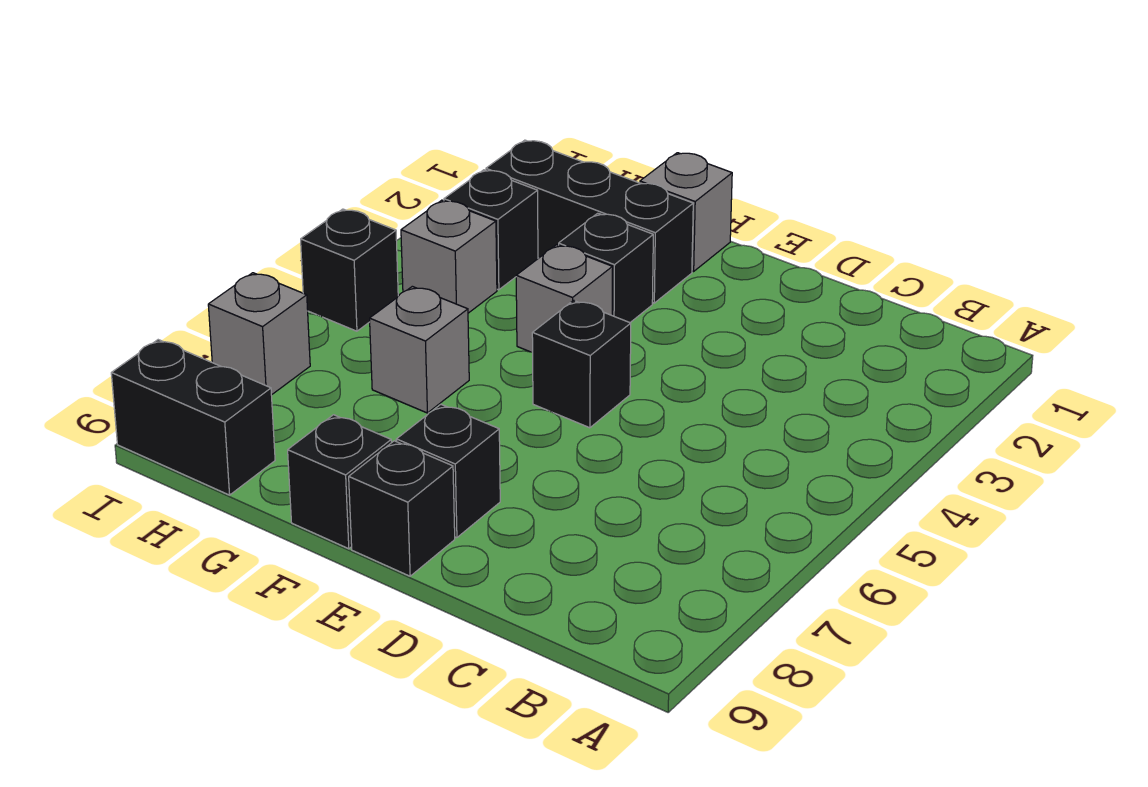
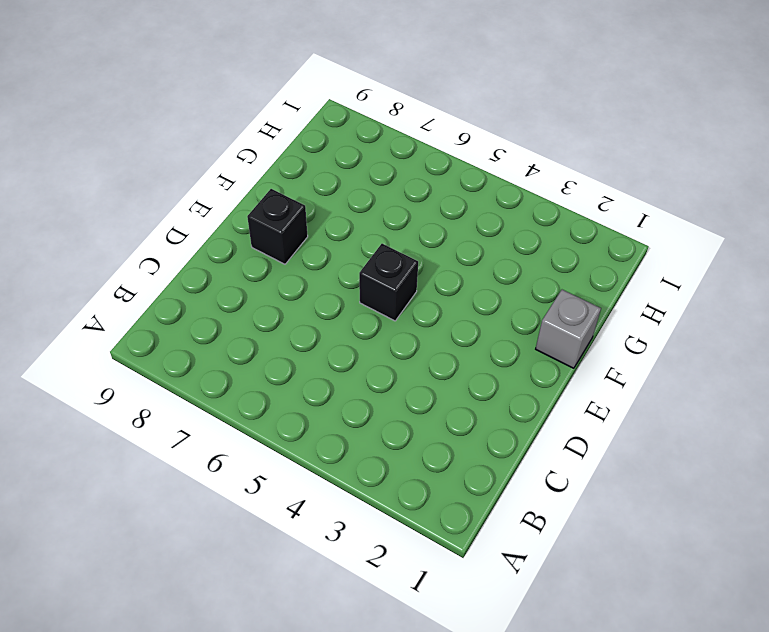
none -> black 1x1 brick [349,441,455,576]
none -> black 1x3 brick [486,140,693,303]
none -> black 1x1 brick [559,213,653,323]

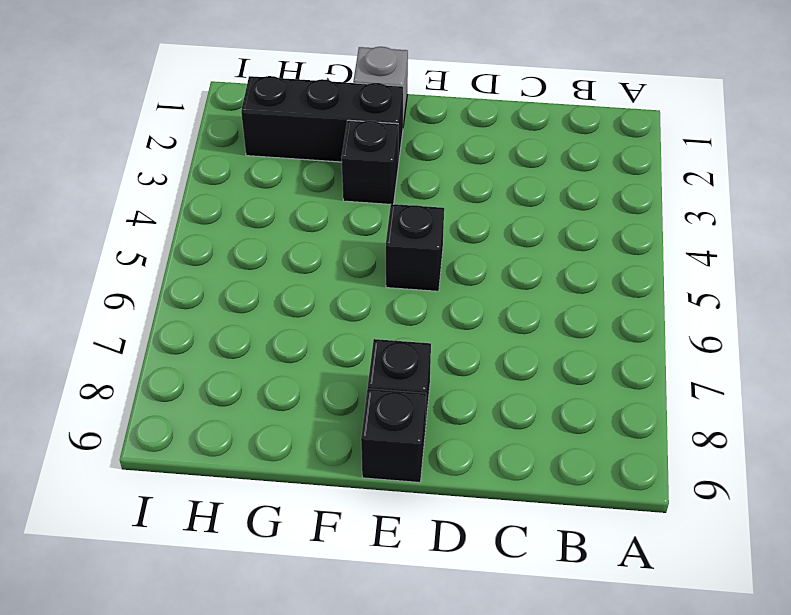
none -> grey 1x1 brick [516,245,613,352]
none -> black 1x1 brick [288,415,391,549]
none -> grey 1x1 brick [370,286,469,413]

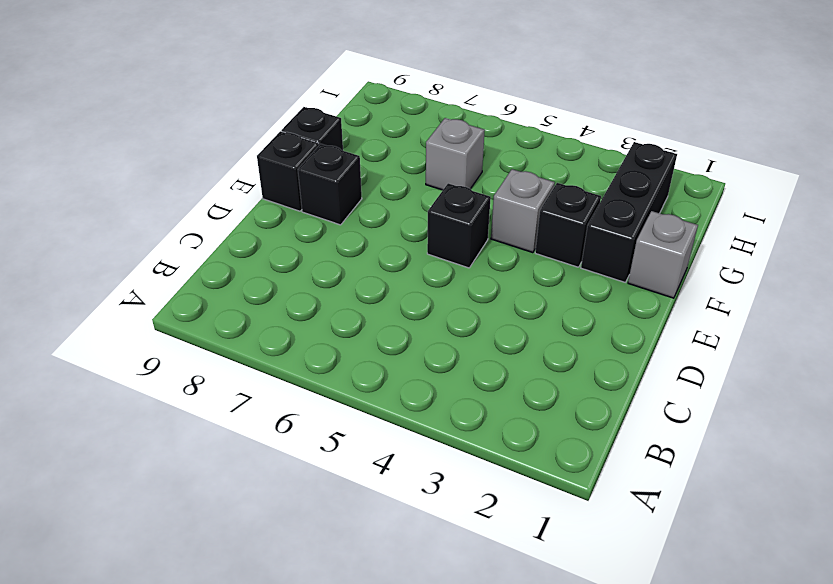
none -> black 1x1 brick [444,170,538,290]
none -> grey 1x1 brick [401,200,497,313]
none -> black 1x2 brick [111,340,275,495]

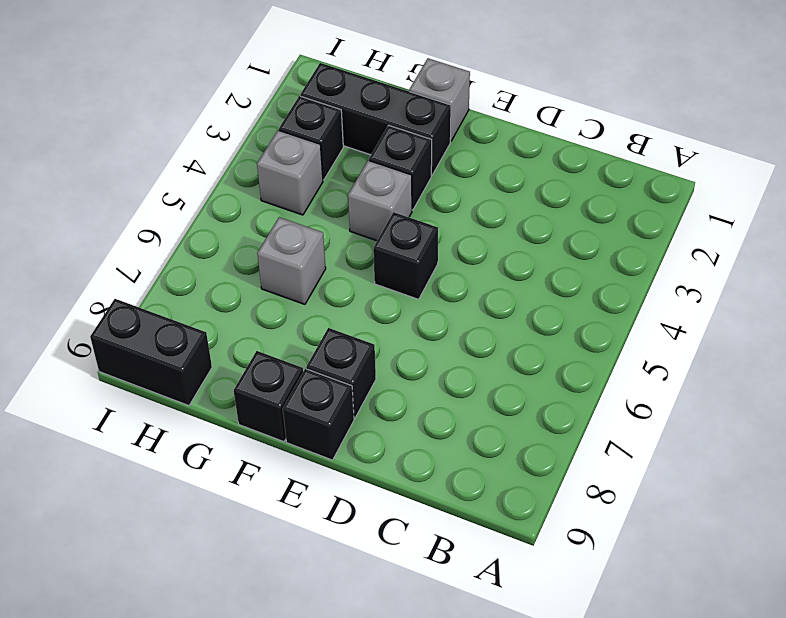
none -> black 1x1 brick [301,209,398,331]
none -> grey 1x1 brick [208,273,310,395]

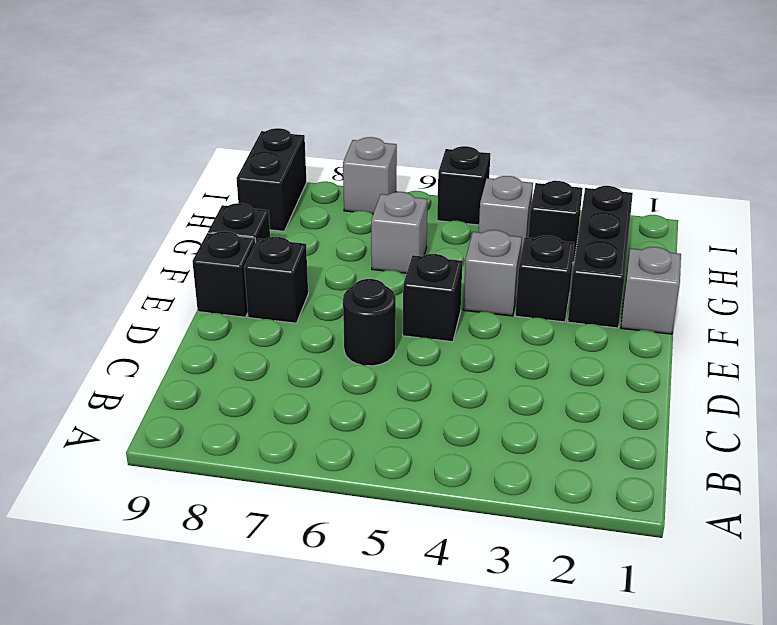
black 1x1 round brick [343,279,396,366] -> none

